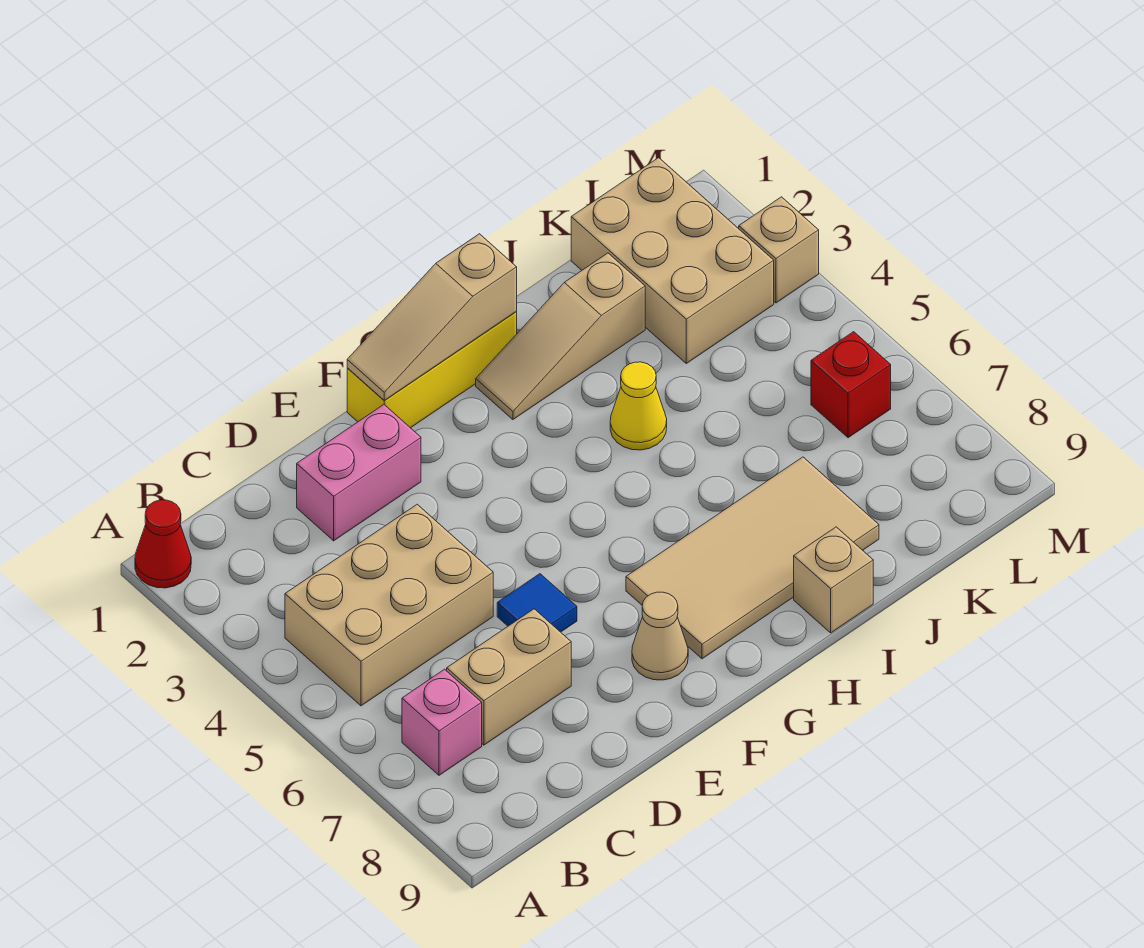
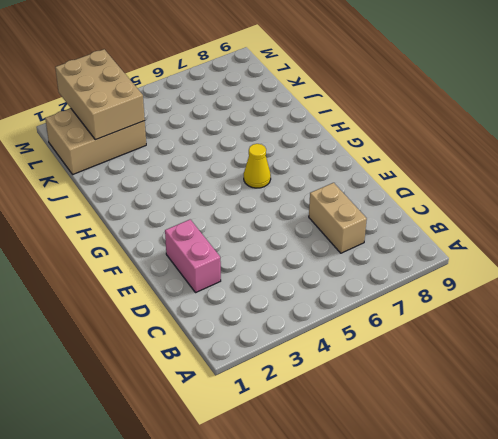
yellow 1x1 cone [244,144,271,188] -> yellow 1x1 cone moved to [610,362,667,450]
tan 2x3 brick [55,49,145,140] -> tan 2x3 brick moved to [285,504,493,706]
none -> red 1x1 cone [135,500,191,588]
none -> pink 1x1 brick [402,669,482,775]
none -> blue 1x1 tile [497,574,577,632]

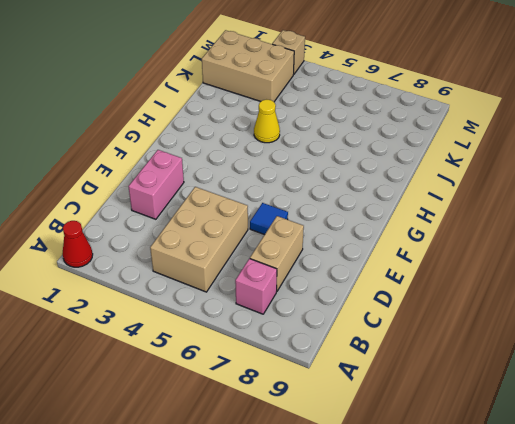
none -> yellow 1x3 brick [347,312,517,428]
none -> tan 1x1 cone [632,592,688,680]
none -> tan 2x4 tile [626,457,879,659]

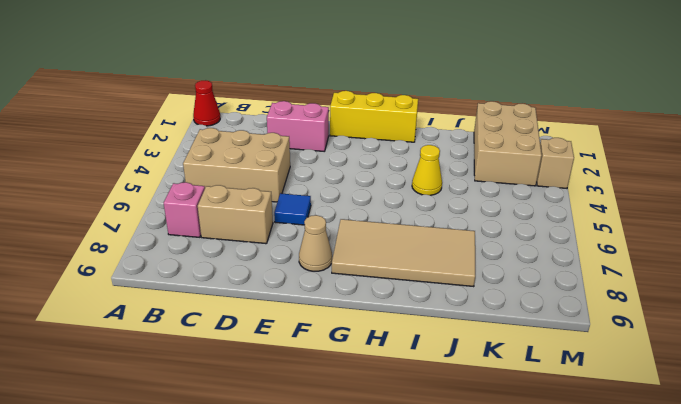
none -> tan 1x3 slope [476,253,645,419]
none -> tan 1x1 brick [794,527,873,633]
none -> red 1x1 brick [811,332,891,438]

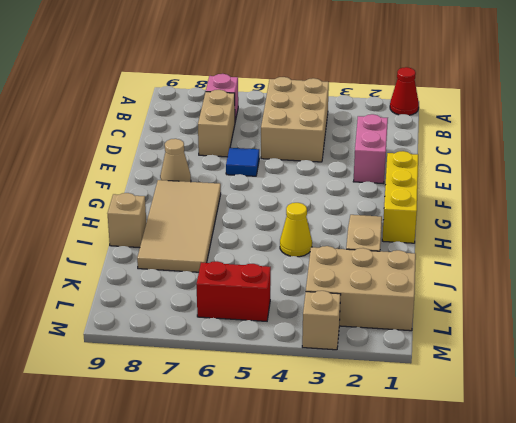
red 1x2 brick [196,261,271,321] -> red 1x1 brick [811,332,891,438]
none -> tan 1x3 slope [347,234,517,401]

